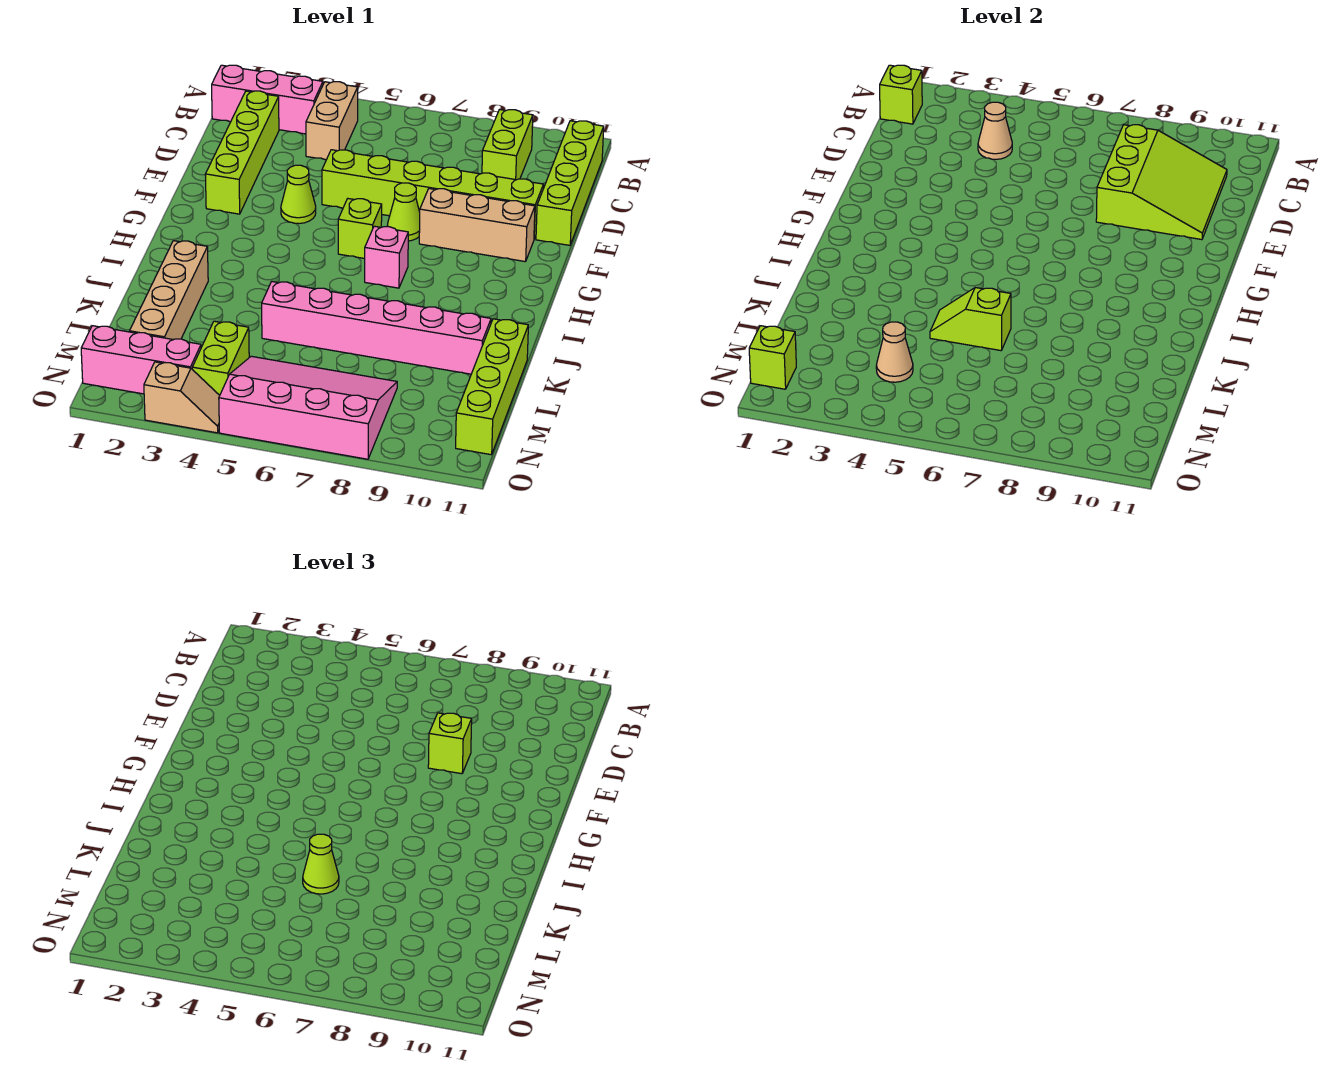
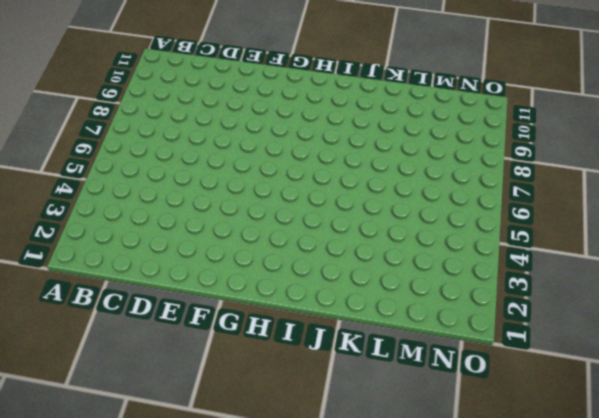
none -> pink 1x3 brick [212,65,323,134]
none -> tan 1x2 brick [306,82,358,160]
none -> lime 1x2 brick [482,110,533,180]

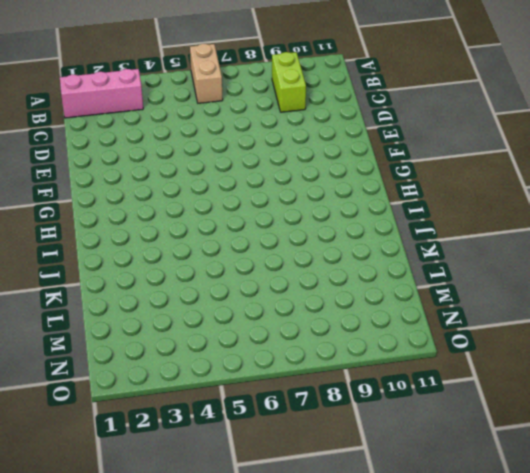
tan 1x2 brick [190,44,223,103] -> tan 1x2 brick moved to [306,82,358,160]
none -> lime 1x4 brick [536,121,604,245]
none -> lime 1x4 brick [205,91,279,214]
none -> lime 1x6 brick [322,150,543,239]

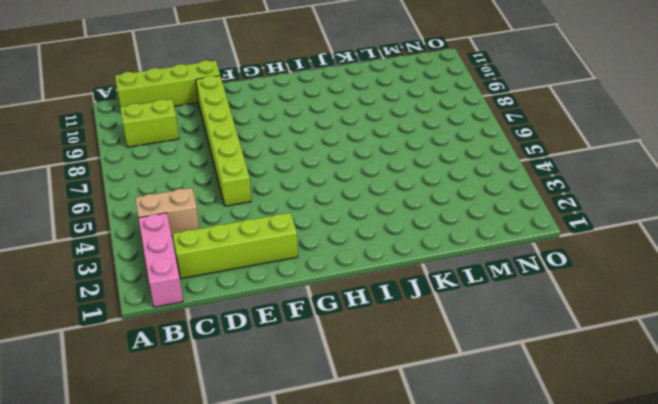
none -> lime 1x1 cone [281,165,316,224]
none -> lime 1x1 cone [387,183,420,241]
none -> tan 1x3 brick [419,189,535,262]

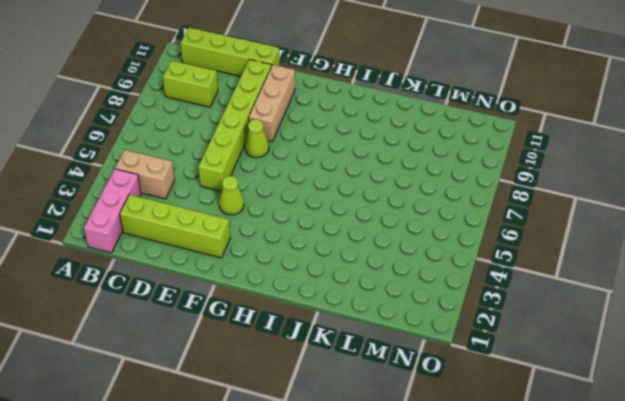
none -> lime 1x1 brick [338,199,382,259]
none -> pink 1x1 brick [365,226,408,288]
none -> tan 1x4 brick [130,241,208,340]

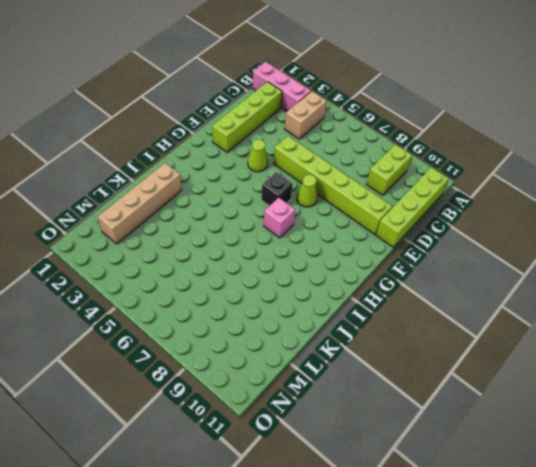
black 1x1 brick [261,172,293,206] -> lime 1x1 brick [338,199,382,259]
none -> tan 1x3 brick [419,189,535,262]
none -> pink 1x6 brick [262,282,491,374]
none -> lime 1x4 brick [456,319,528,455]

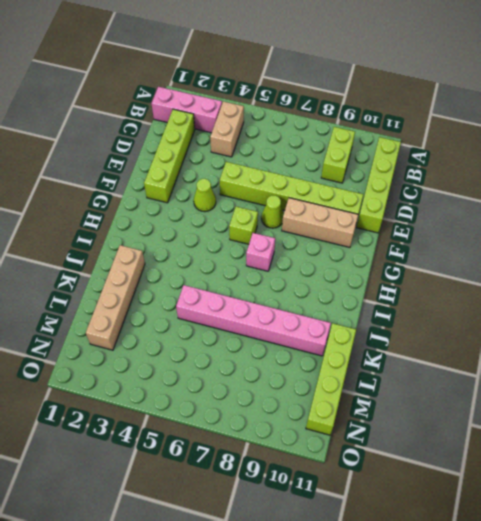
none -> lime 1x2 brick [192,321,249,395]
none -> pink 3x4 slope [219,356,397,459]
none -> pink 1x3 brick [81,326,201,394]

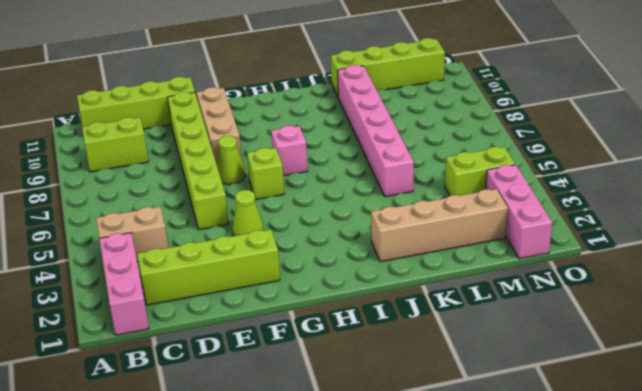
none -> pink 3x4 slope [219,356,397,459]
none -> tan 1x2 slope [144,362,220,433]
none -> lime 1x1 brick [880,65,922,124]

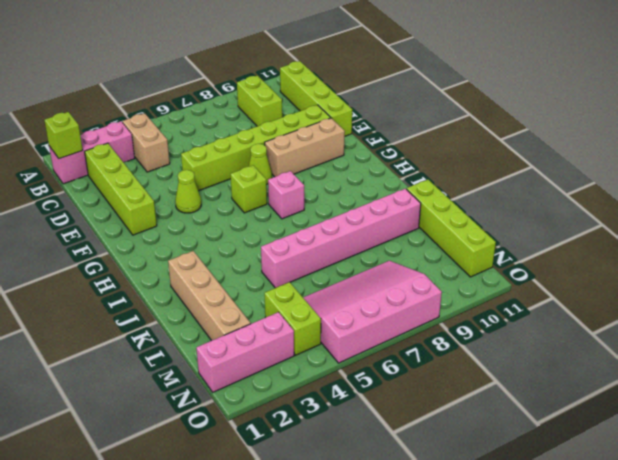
none -> tan 1x2 slope [144,362,220,433]
none -> tan 1x1 cone [978,102,1012,159]
none -> lime 3x3 slope [1096,125,1227,240]

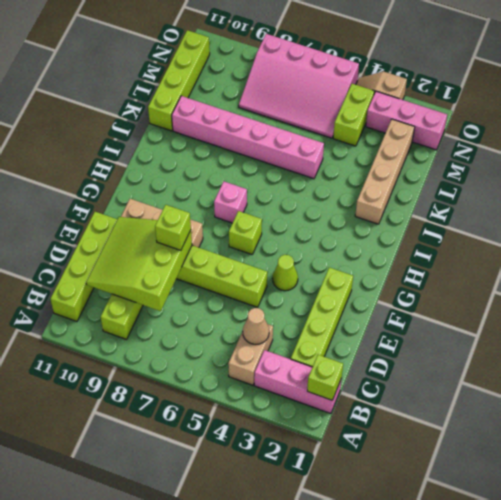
none -> lime 1x1 cone [387,183,420,241]
none -> lime 1x2 slope [930,288,1011,351]
none -> tan 1x1 cone [876,322,913,382]

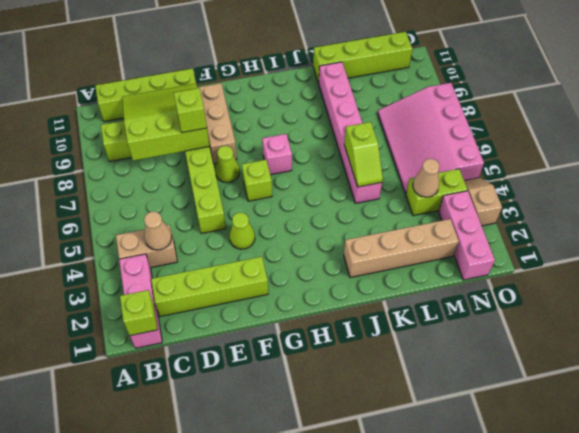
none -> lime 1x1 brick [749,326,796,389]
none -> lime 1x1 cone [303,834,339,894]

